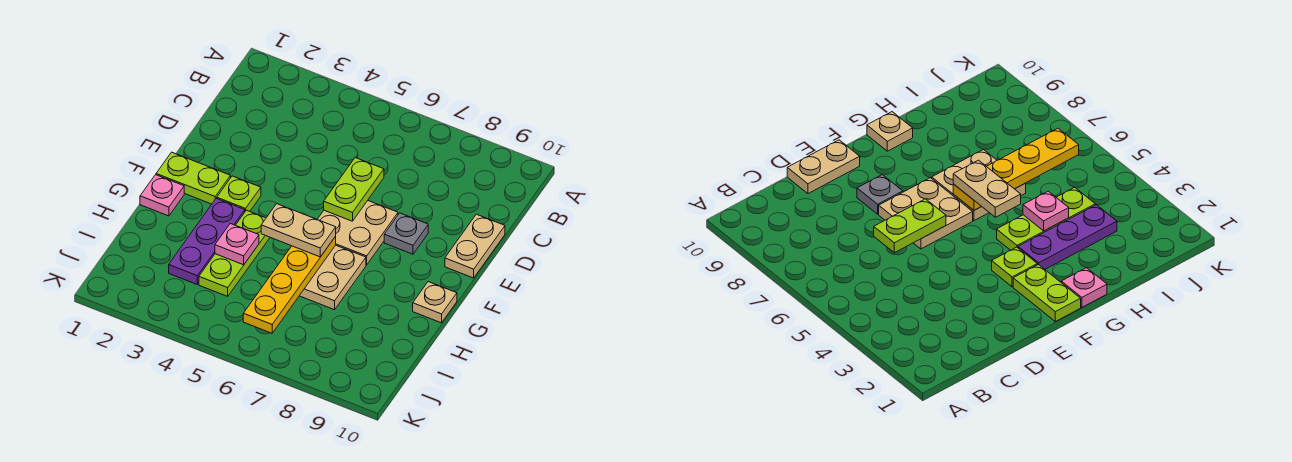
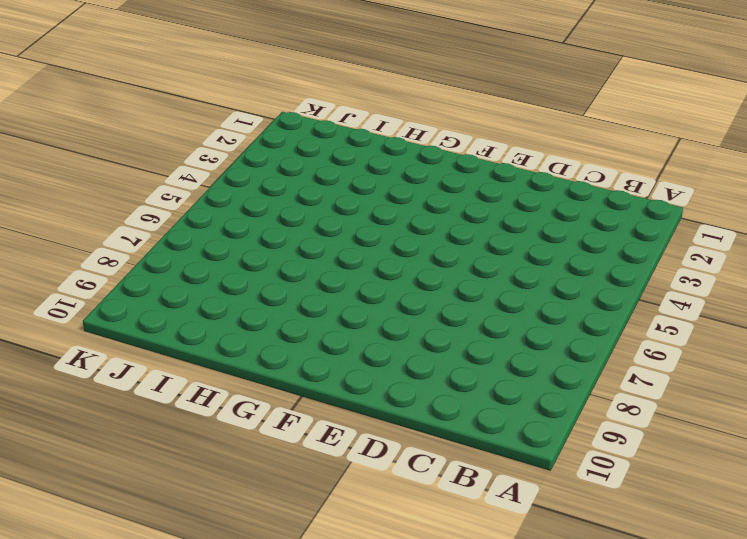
none -> tan 1x2 plate [445,214,505,278]
none -> tan 2x2 plate [317,201,398,265]
none -> grey 1x1 plate [384,213,428,254]

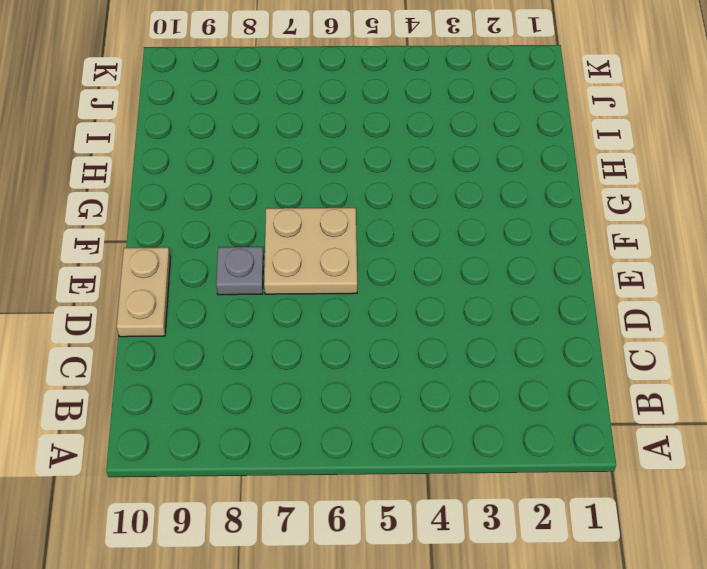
none -> lime 1x2 plate [156,152,231,204]
none -> lime 1x1 plate [217,176,261,211]
none -> pink 1x1 plate [140,175,184,216]

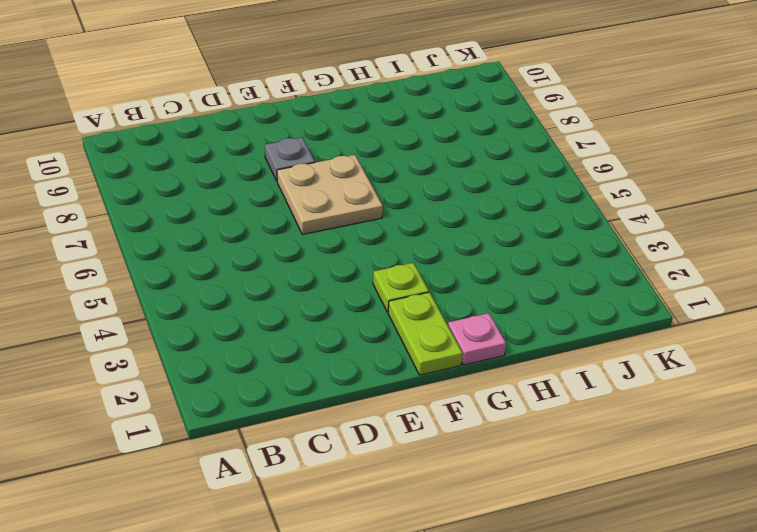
none -> tan 1x2 plate [445,214,505,278]
none -> purple 1x3 plate [169,198,245,284]
none -> lime 1x3 plate [199,210,270,296]

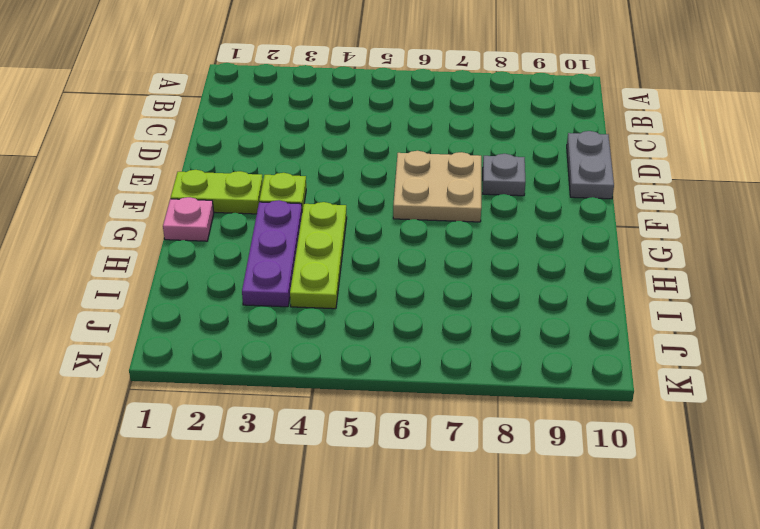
grey 1x2 plate [567,131,614,199] -> tan 1x2 plate [445,214,505,278]
none -> tan 2x2 plate [300,245,366,310]
none -> tan 1x1 plate [413,282,457,323]
none -> lime 1x2 plate [324,158,384,221]

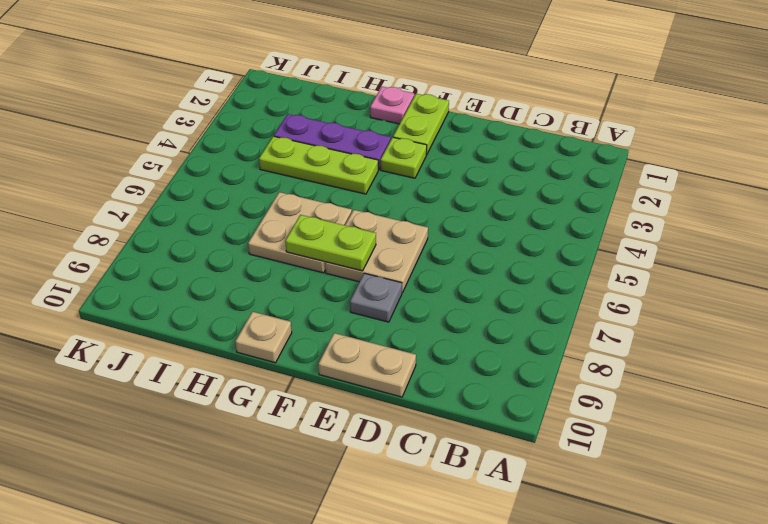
lime 1x2 plate [285,215,376,271] -> lime 1x2 plate moved to [324,158,384,221]
none -> yellow 1x4 plate [243,236,336,333]
none -> pink 1x1 plate [215,223,259,265]
none -> tan 1x2 plate [261,204,336,257]

